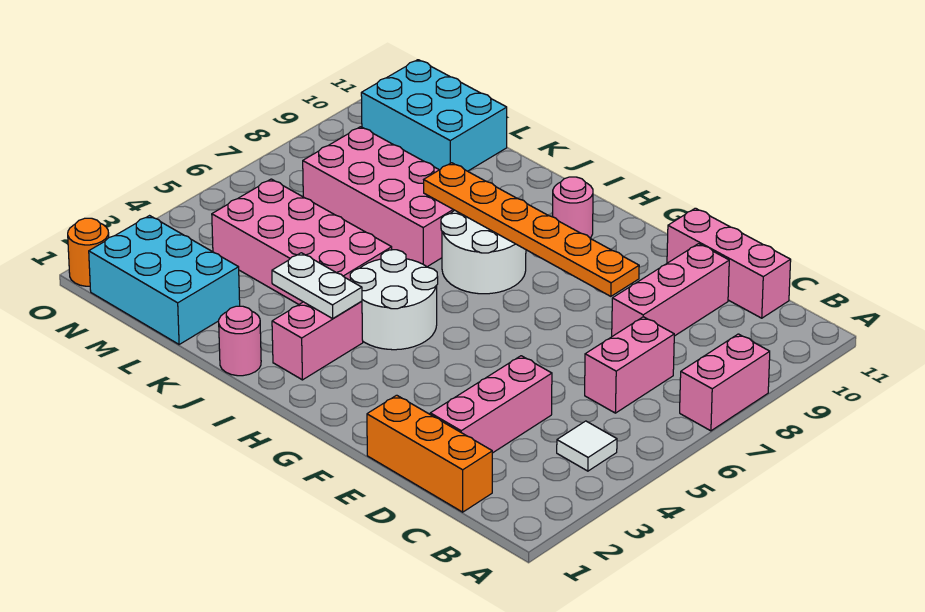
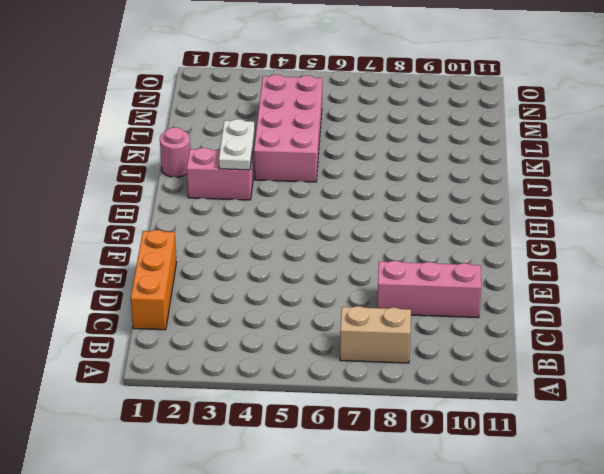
tan 1x2 brick [340,306,411,363] -> none
none -> pink 1x2 brick [680,334,770,431]
none -> white 1x1 tile [557,421,617,471]
none -> pink 1x2 brick [585,317,674,413]

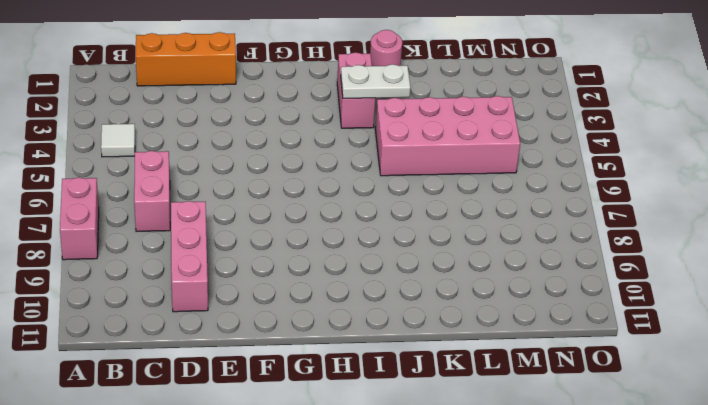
none -> pink 1x3 brick [667,208,791,318]
none -> pink 1x3 brick [430,356,552,453]
none -> white 2x2 round brick [350,250,438,350]

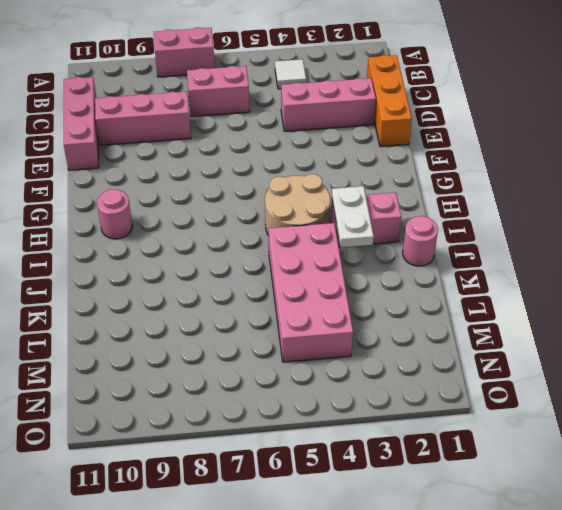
tan 2x2 round brick [265,174,330,236] -> white 2x2 round brick [350,250,438,350]
none -> white 2x2 round brick [441,211,526,294]
none -> pink 2x4 brick [303,127,455,267]
none -> cyan 2x3 brick [89,216,240,345]

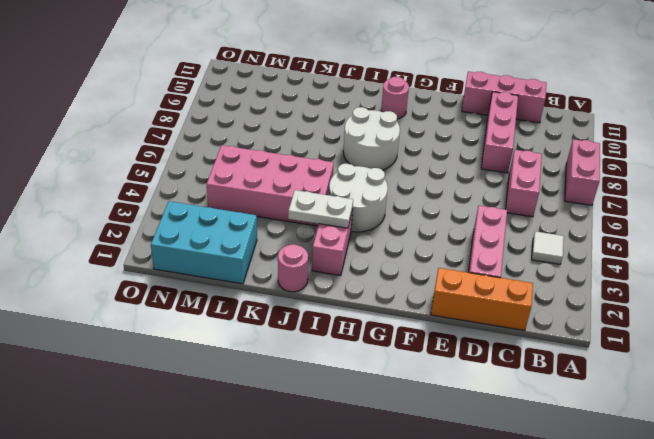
none -> pink 2x4 brick [303,127,455,267]
none -> cyan 2x3 brick [361,60,507,171]
none -> orange 1x1 round brick [68,218,109,286]

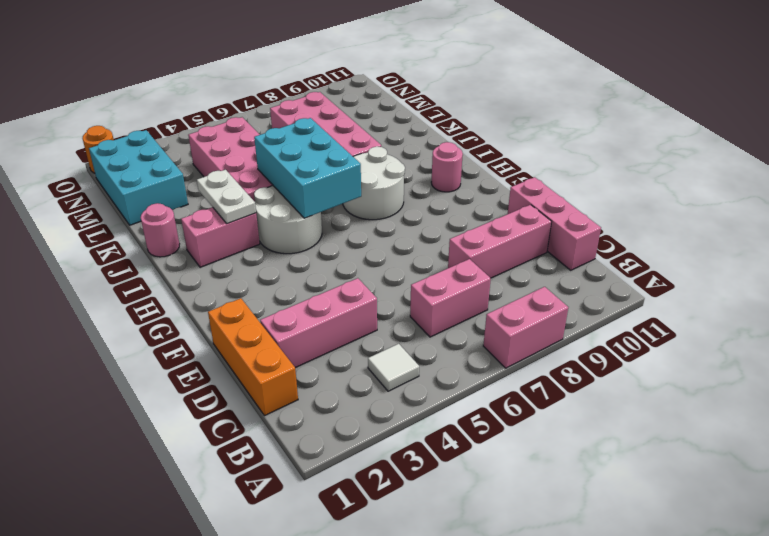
cyan 2x3 brick [254,118,361,218] -> cyan 2x3 brick moved to [361,60,507,171]
none -> orange 1x6 plate [424,163,639,296]

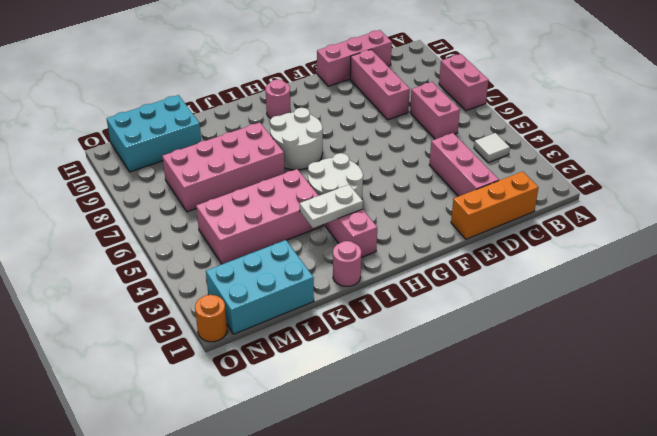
none -> orange 1x6 plate [424,163,639,296]

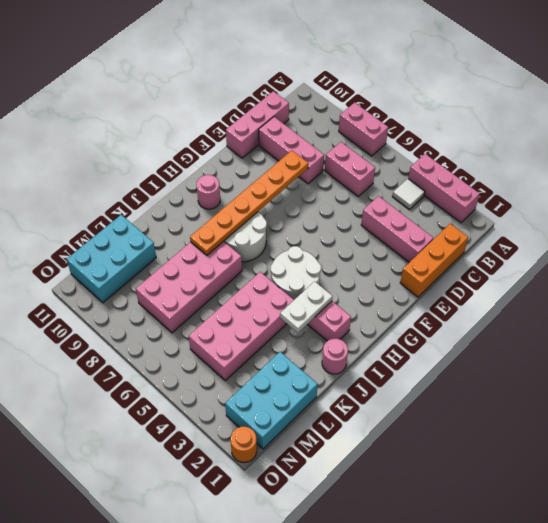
pink 1x3 brick [408,154,480,223] -> none

